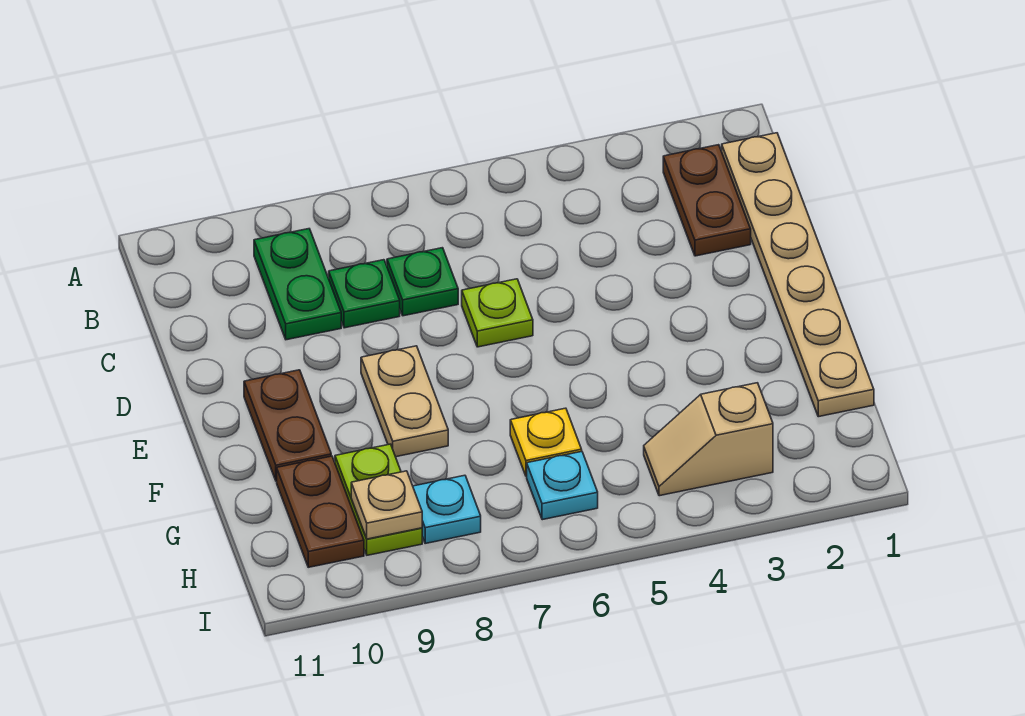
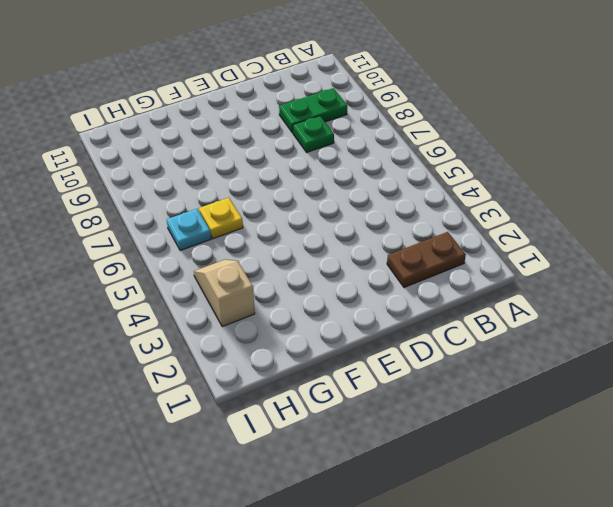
none -> tan 1x6 plate [722,133,874,417]
none -> green 1x1 plate [387,248,458,316]
none -> lime 1x1 plate [462,279,533,347]

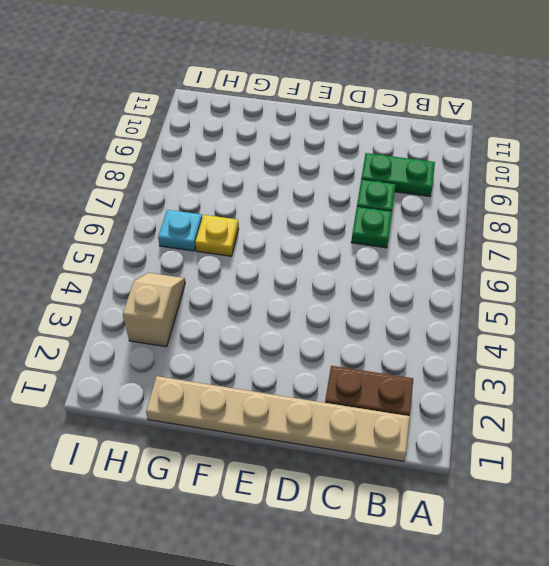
none -> lime 1x1 plate [462,279,533,347]
none -> tan 1x2 plate [361,346,448,457]
none -> brown 1x2 plate [244,370,331,481]

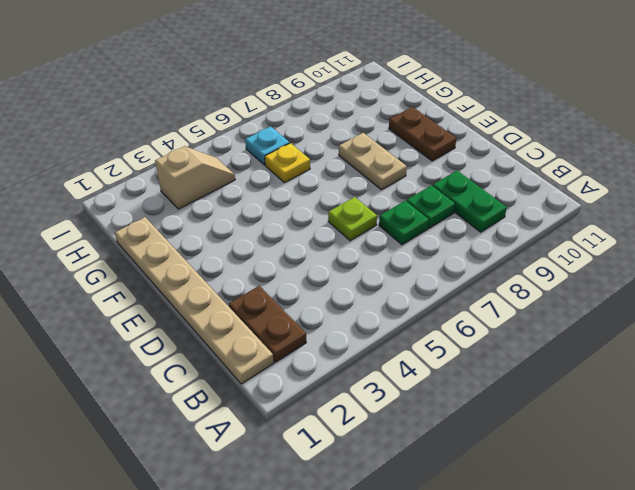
none -> lime 1x2 plate [335,444,422,555]
none -> brown 1x2 plate [277,456,364,567]
none -> cyan 1x1 plate [413,475,481,543]

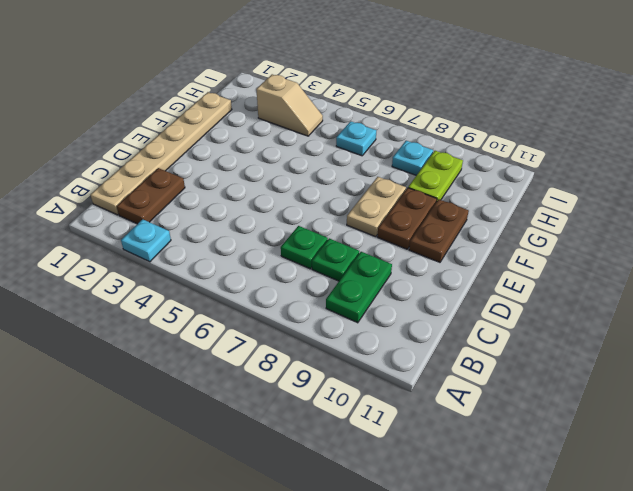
cyan 1x1 plate [121,219,171,262] -> none
brown 1x2 plate [377,188,437,249] -> brown 1x2 plate moved to [277,456,364,567]
none -> lime 1x1 plate [462,279,533,347]
none -> yellow 1x1 plate [510,408,582,476]
none -> tan 1x1 plate [351,471,422,539]

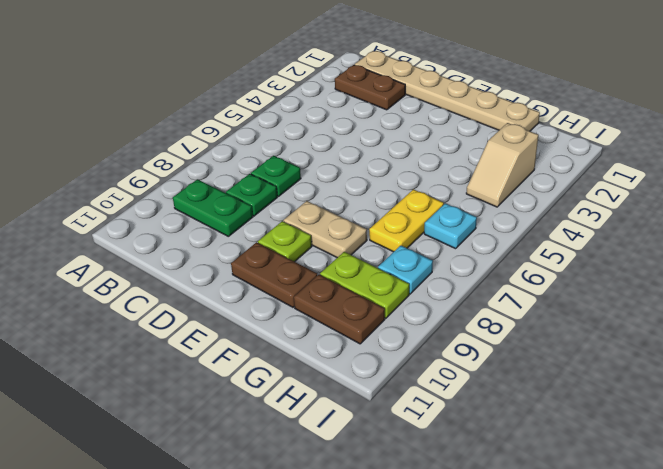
lime 1x1 plate [258,221,312,262] -> lime 1x1 plate moved to [462,279,533,347]
yellow 1x2 plate [369,189,444,252] -> yellow 1x1 plate [510,408,582,476]
none -> tan 1x1 plate [351,471,422,539]

